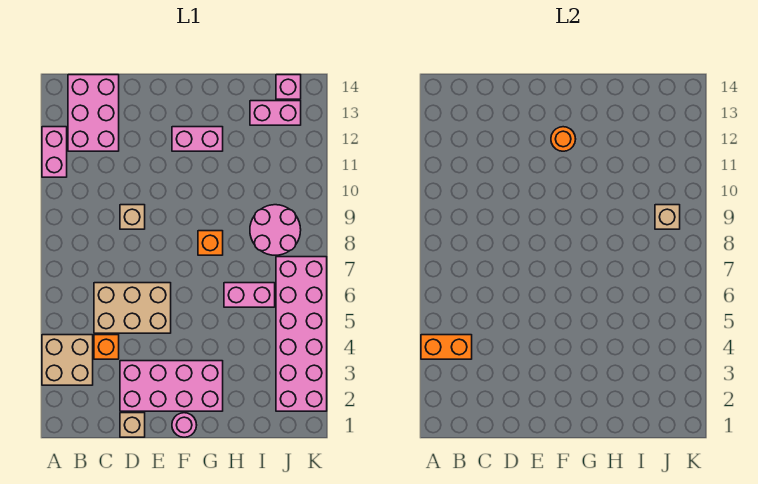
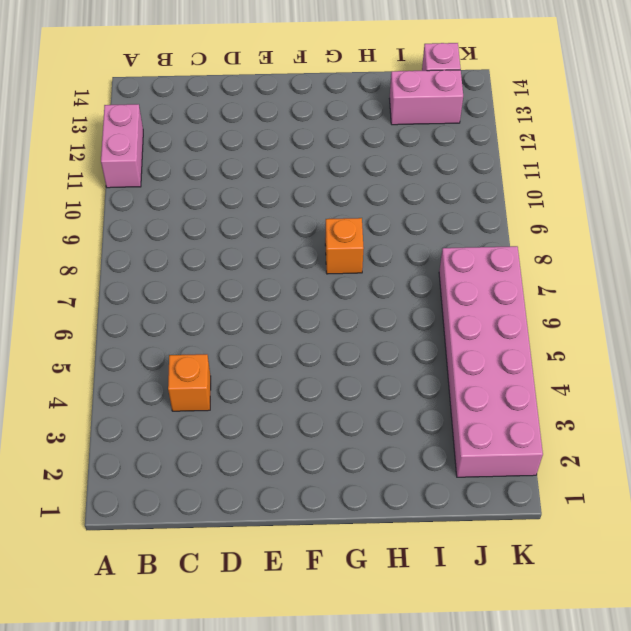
none -> tan 2x2 brick [42,335,93,385]
none -> pink 2x3 brick [68,75,119,151]
none -> tan 2x3 brick [94,283,171,333]

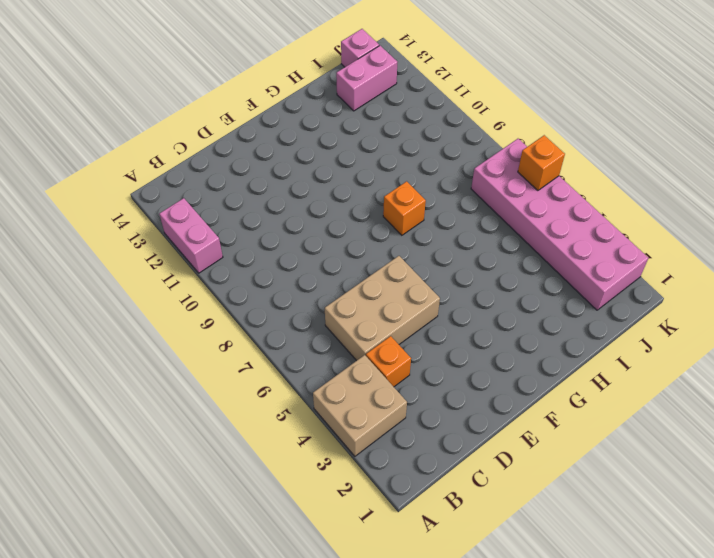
orange 1x1 brick [518,135,565,190] -> none
none -> pink 2x3 brick [68,75,119,151]
none -> tan 1x1 brick [120,413,145,437]
none -> pink 2x4 brick [120,361,223,411]

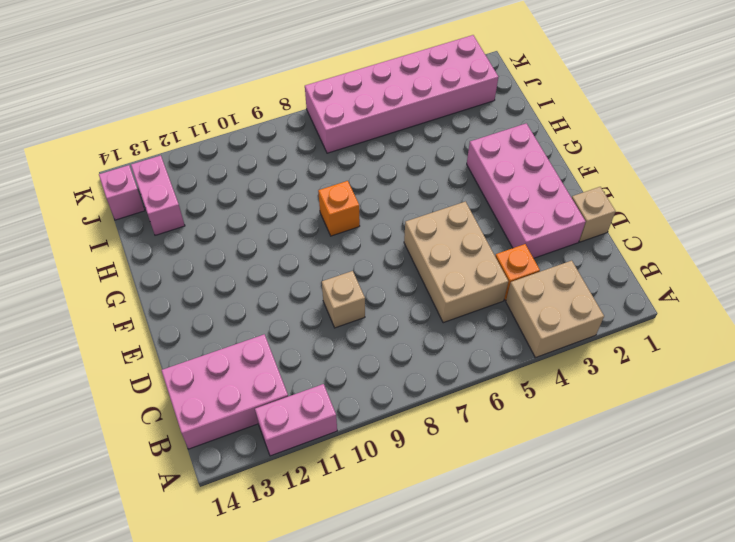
none -> pink 1x1 round brick [172,413,197,437]
none -> pink 1x2 brick [172,127,223,151]
none -> pink 1x2 brick [224,283,275,307]

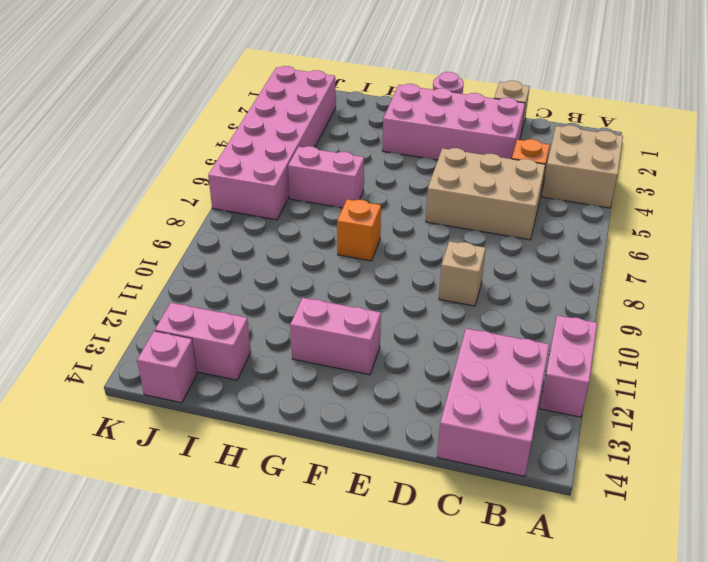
none -> pink 2x2 round brick [250,205,301,255]
none -> orange 1x2 brick [421,335,472,359]
none -> orange 1x1 round brick [551,127,576,151]

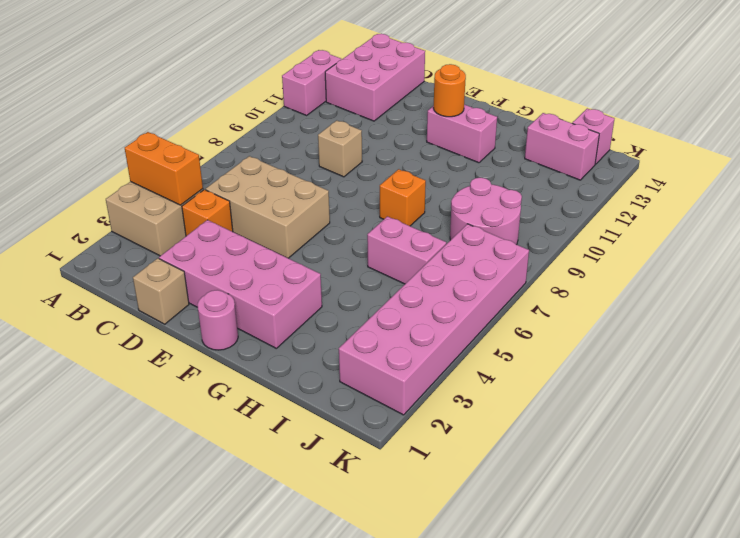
none -> tan 1x1 brick [655,205,680,229]

